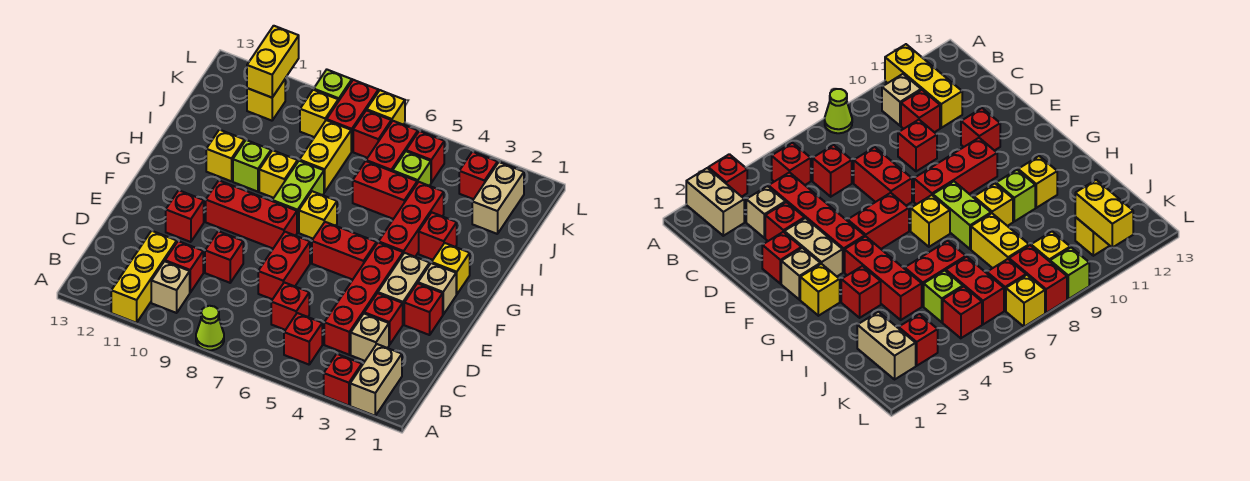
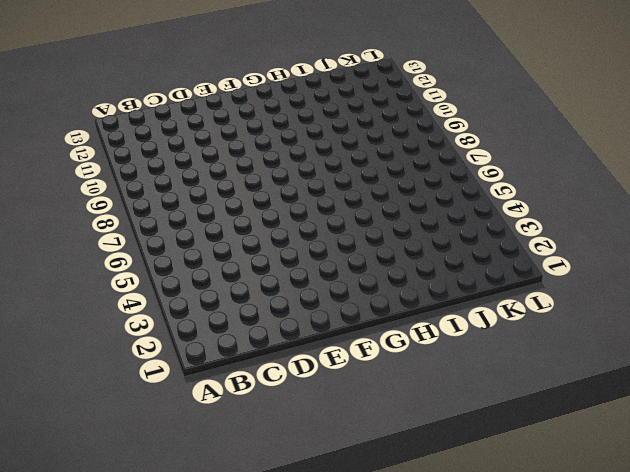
none -> tan 1x2 brick [350,344,402,416]
none -> red 1x1 brick [324,354,362,406]
none -> lime 1x1 cone [196,306,224,350]
none -> yellow 1x3 brick [111,231,177,323]

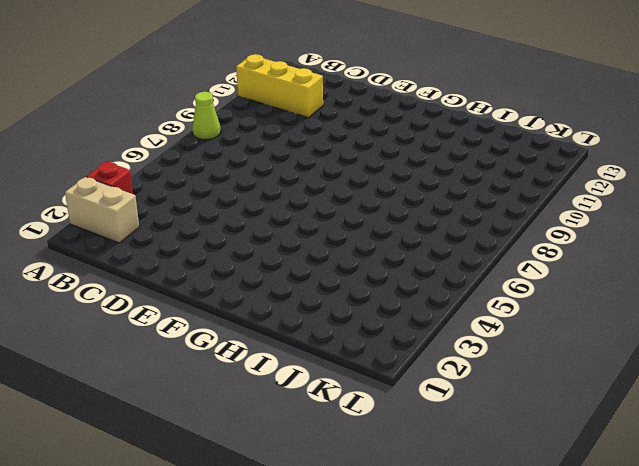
none -> red 1x1 brick [284,313,322,365]
none -> tan 1x1 brick [151,261,190,313]
none -> tan 1x1 brick [351,314,389,361]
none -> red 1x4 brick [324,242,403,355]

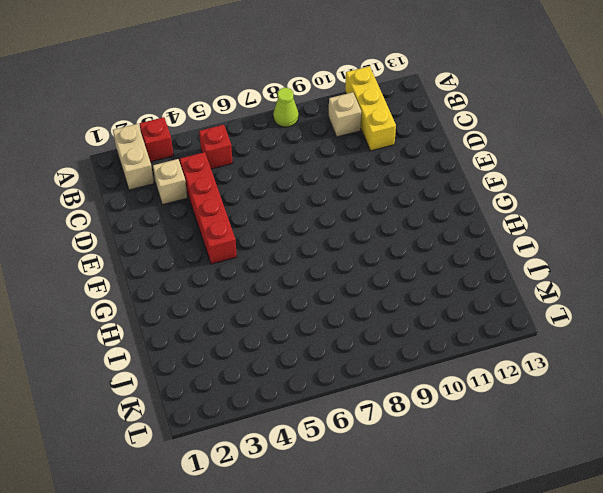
none -> red 1x1 brick [271,282,309,330]
none -> red 1x1 brick [165,241,203,293]
none -> red 1x1 brick [364,293,403,345]
none -> red 1x2 brick [258,232,310,299]

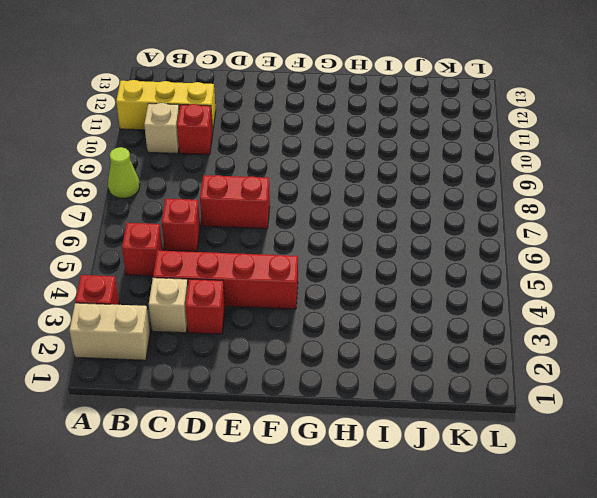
none -> red 1x1 brick [205,231,243,283]
none -> red 1x1 brick [404,283,443,335]
none -> tan 1x2 brick [378,253,430,324]
none -> red 1x1 brick [166,190,204,242]

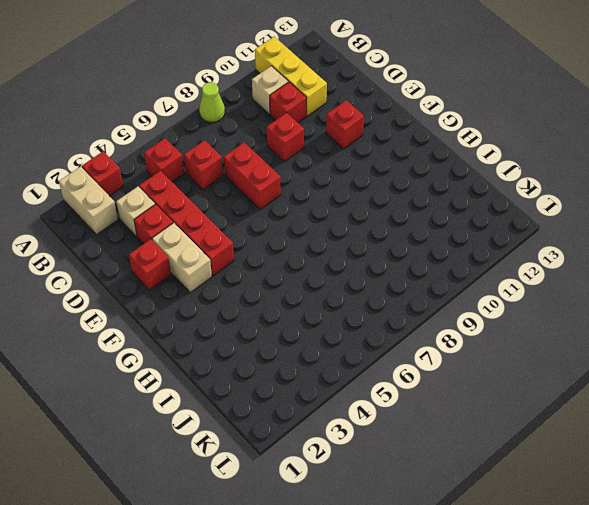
none -> tan 1x1 brick [418,263,457,314]
none -> red 1x2 brick [312,222,377,280]
none -> red 1x3 brick [206,180,297,248]
none -> yellow 1x1 brick [432,243,470,294]

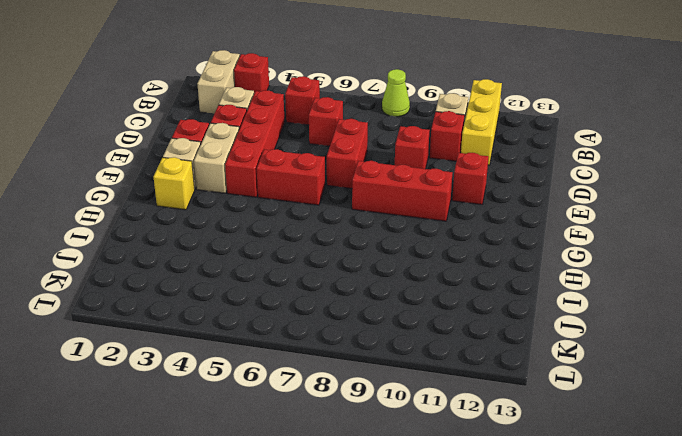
none -> red 1x3 brick [379,182,444,257]
none -> yellow 1x1 brick [299,191,337,239]
none -> lime 1x2 brick [272,161,324,233]
none -> red 1x1 brick [419,212,457,260]

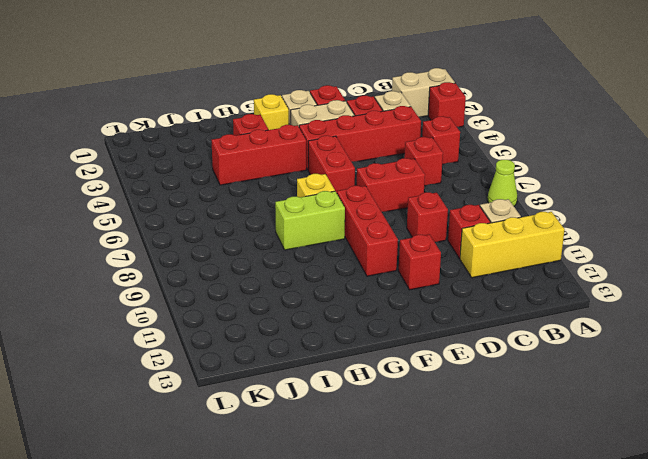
none -> yellow 1x1 brick [259,150,298,198]
none -> lime 1x1 brick [233,140,271,192]
none -> yellow 1x1 brick [206,130,245,181]
none -> red 1x2 brick [353,161,417,219]

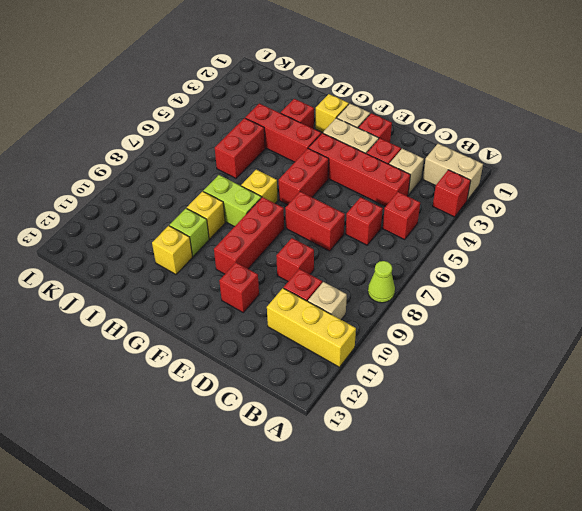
none -> yellow 1x2 brick [300,120,351,192]
none -> tan 1x2 brick [472,162,524,234]
none -> lime 1x1 brick [393,151,431,186]
none -> red 1x2 brick [366,121,418,171]

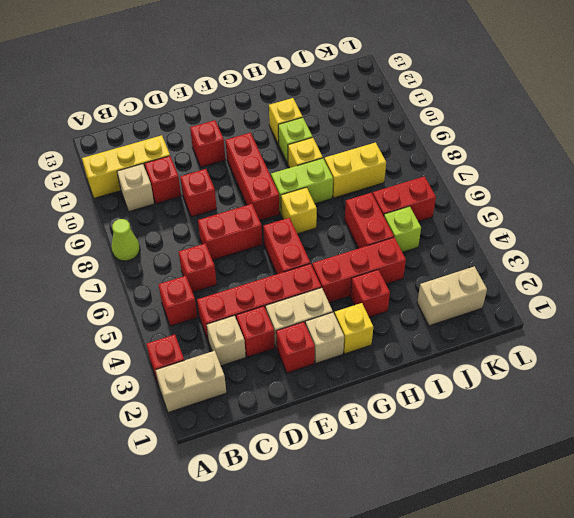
none -> red 1x1 brick [459,152,497,199]
none -> red 1x1 brick [406,131,444,183]
none -> red 1x1 brick [353,110,391,158]
none -> red 1x2 brick [327,80,378,152]

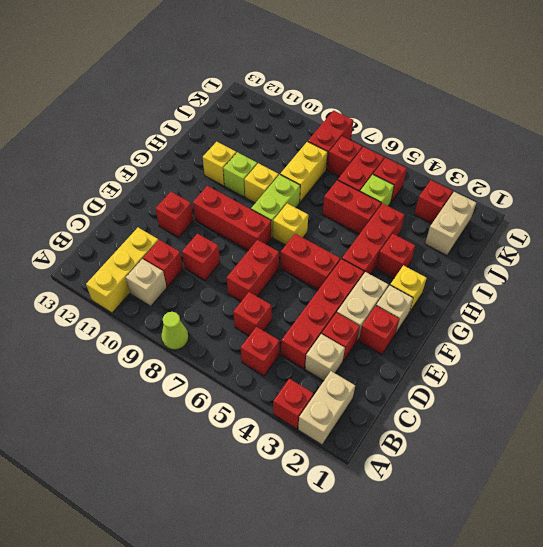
none -> yellow 1x1 brick [300,90,338,137]
none -> yellow 1x1 brick [247,80,285,121]
none -> yellow 1x1 brick [367,90,405,125]
none -> lime 1x1 brick [314,70,352,101]

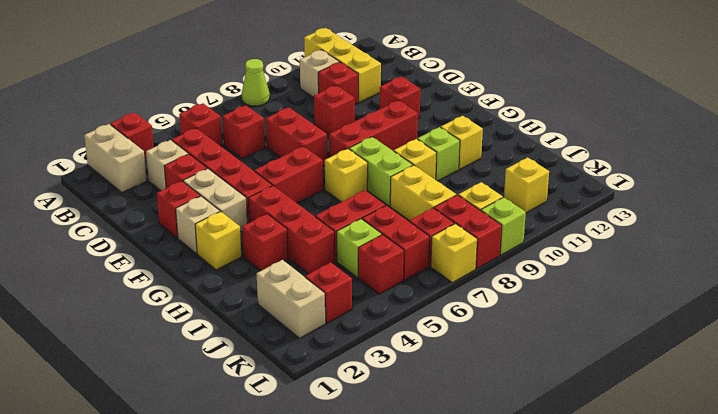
none -> yellow 1x2 brick [247,26,299,98]

